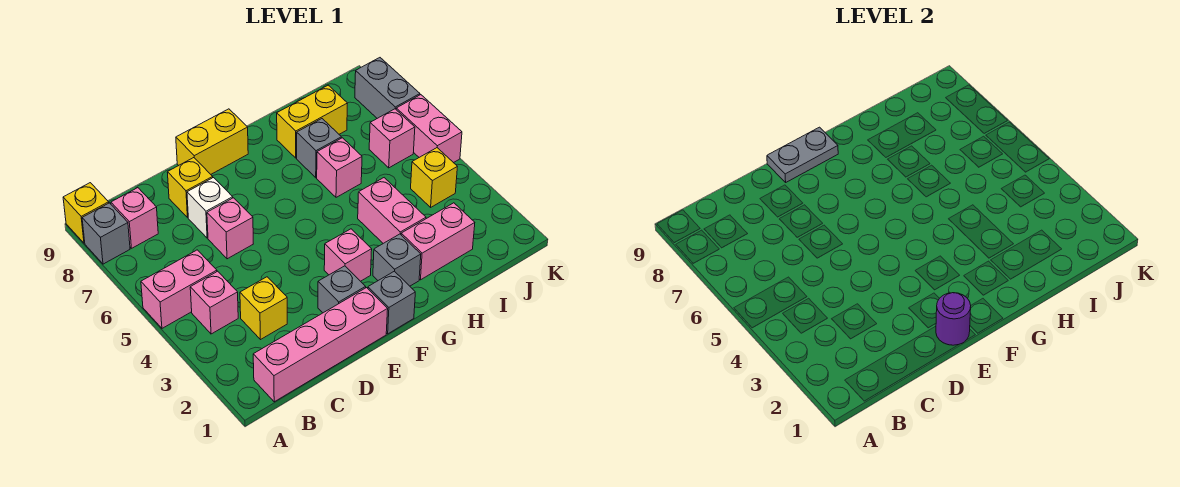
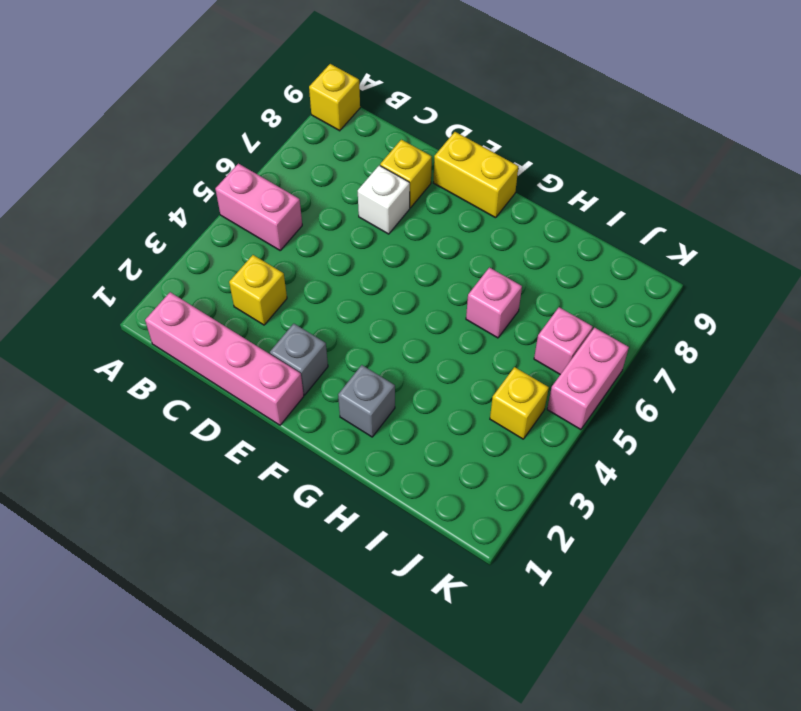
none -> grey 1x1 brick [82,203,130,264]
none -> pink 1x1 brick [190,271,238,334]
none -> pink 1x1 brick [111,188,158,248]

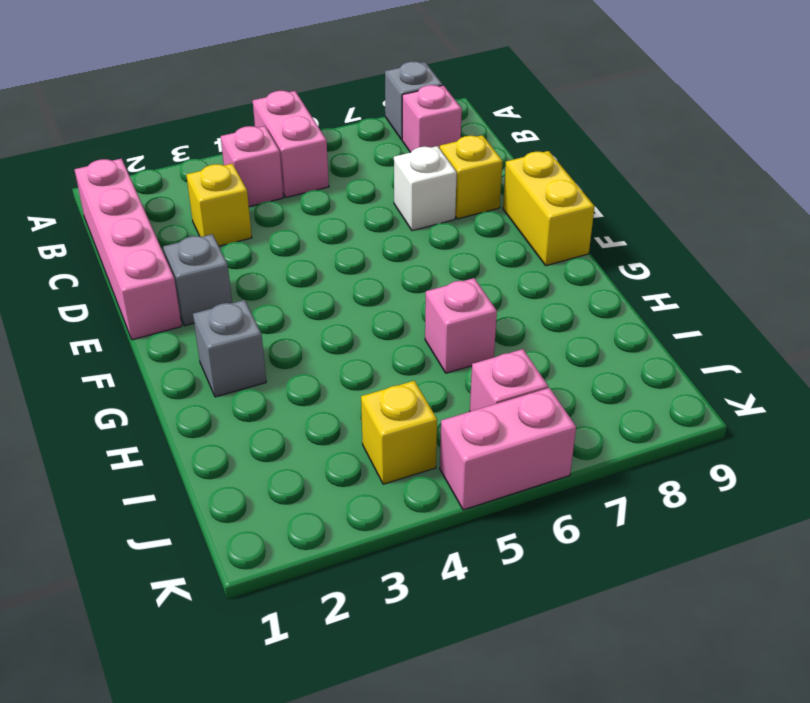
none -> yellow 1x1 brick [63,183,109,243]
none -> pink 1x1 brick [207,198,253,259]
none -> grey 1x1 brick [368,271,415,334]

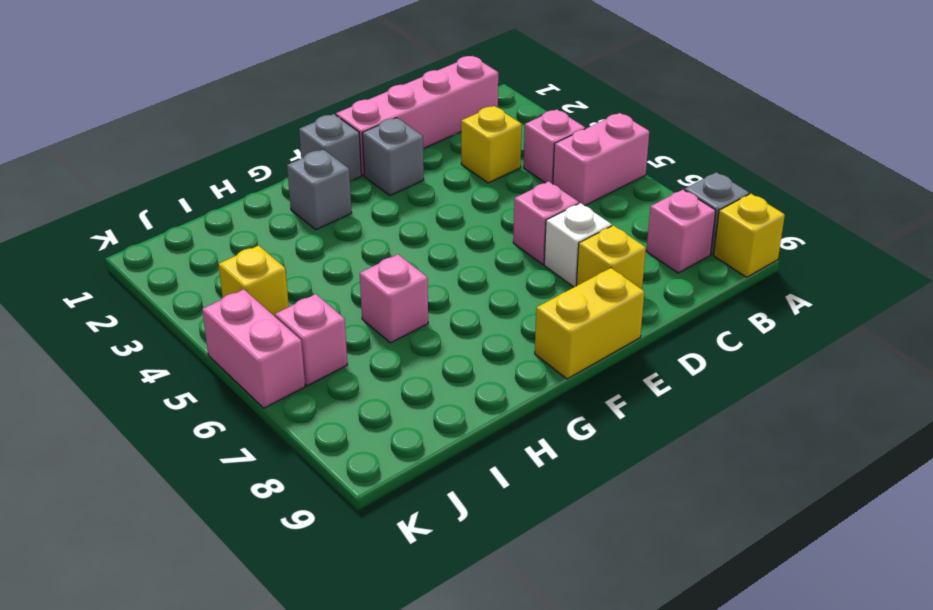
none -> pink 1x1 brick [324,229,372,281]
none -> pink 1x2 brick [401,203,475,280]
none -> pink 1x2 brick [358,178,426,243]

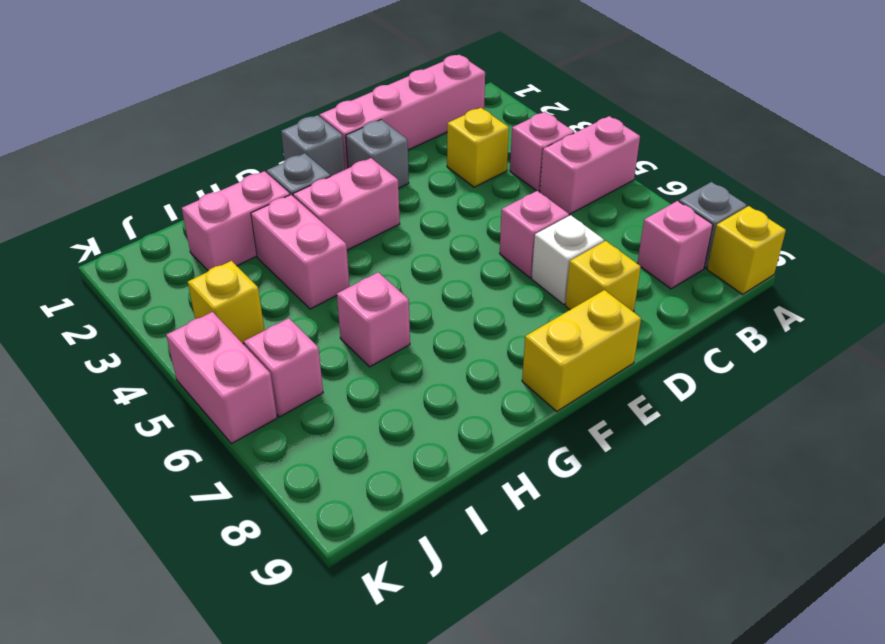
pink 1x2 brick [293,158,400,250] -> pink 1x1 brick [324,229,372,281]
none -> grey 1x1 brick [297,119,341,178]
none -> yellow 1x2 brick [277,85,348,158]
none -> grey 1x2 brick [355,58,420,118]

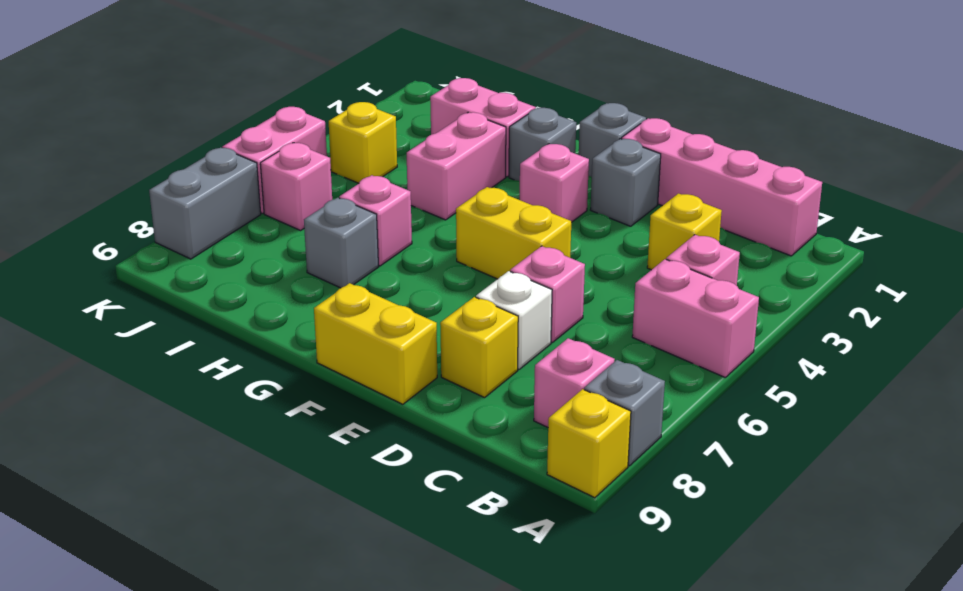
yellow 1x2 brick [456,187,571,279] -> yellow 1x2 brick moved to [277,85,348,158]
none -> purple 1x1 round brick [936,293,971,345]
none -> grey 1x2 plate [767,127,838,182]

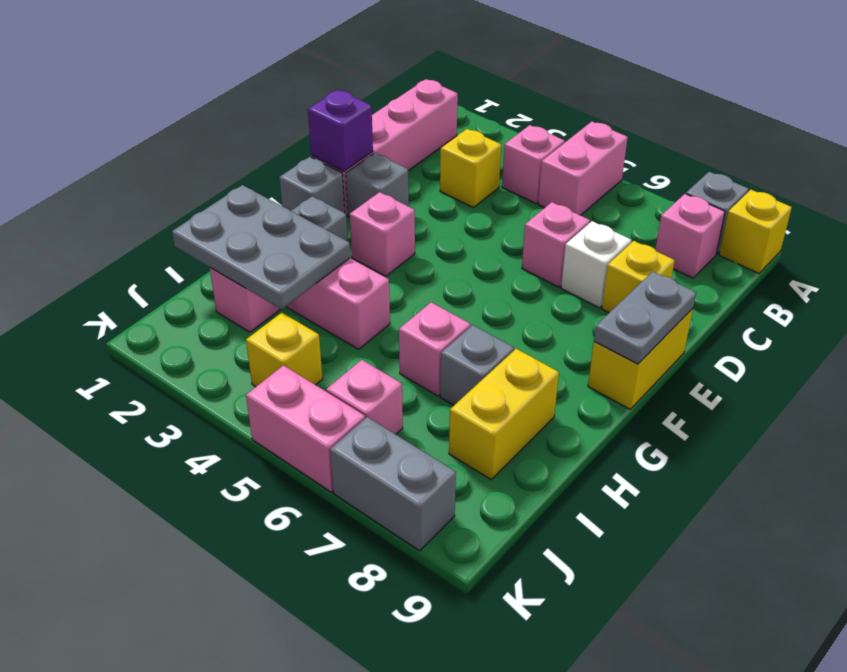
purple 1x1 brick [308,90,373,171] -> purple 1x1 round brick [936,293,971,345]
grey 2x3 plate [172,185,350,309] -> none

